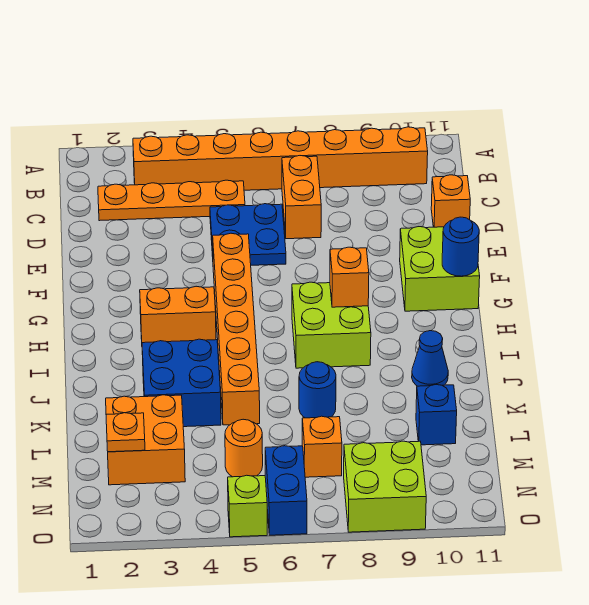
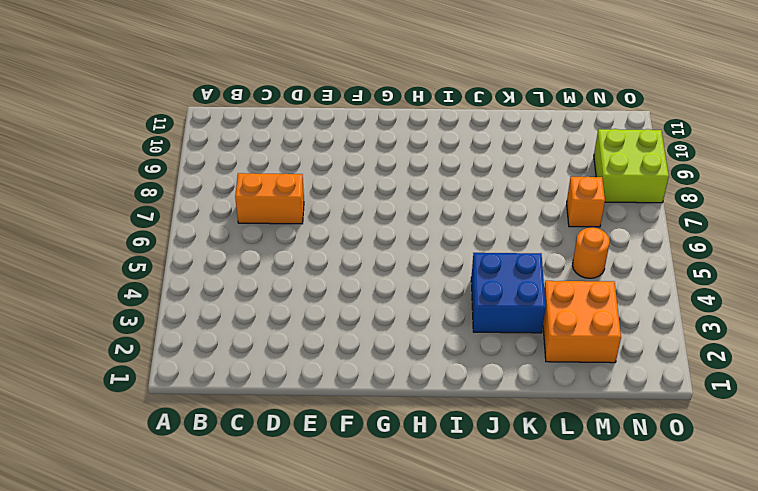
none -> orange 1x8 brick [133,127,428,190]
none -> orange 1x4 plate [98,180,245,221]
none -> blue 2x2 plate [210,204,286,265]

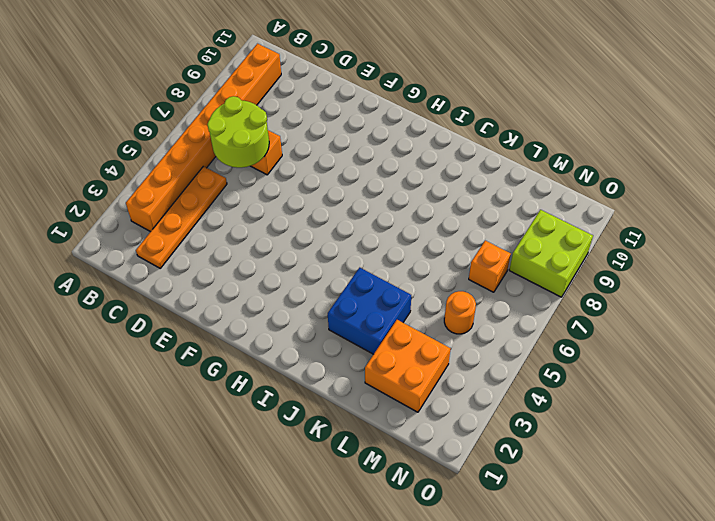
lime 2x2 round brick [207,96,269,168] -> none
none -> blue 2x2 plate [210,204,286,265]
none -> orange 1x1 brick [431,175,470,227]
none -> orange 1x6 brick [213,233,260,425]

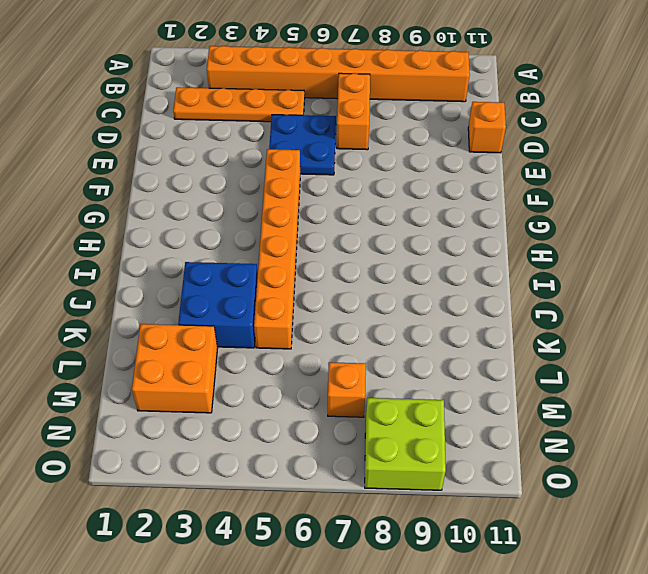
none -> lime 2x2 brick [400,227,480,311]
none -> orange 1x2 brick [140,286,216,343]
none -> lime 2x2 brick [292,282,371,368]

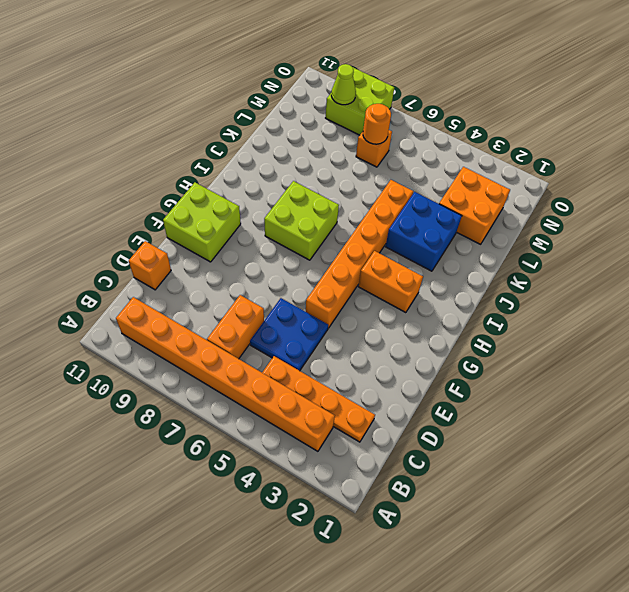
orange 1x1 round brick [363,104,391,144] -> orange 1x1 round brick moved to [225,419,263,477]
lime 1x1 cone [331,64,356,105] -> none
none -> blue 1x1 cone [412,331,448,386]
none -> blue 1x1 round brick [299,362,336,418]
none -> blue 1x1 brick [416,385,457,445]

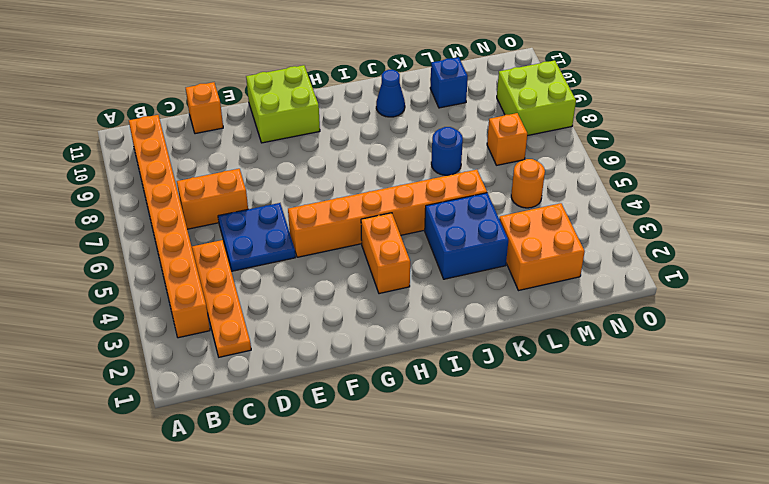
none -> lime 2x2 brick [292,282,371,368]
none -> blue 1x2 brick [265,446,307,535]
none -> lime 1x1 brick [228,475,267,537]

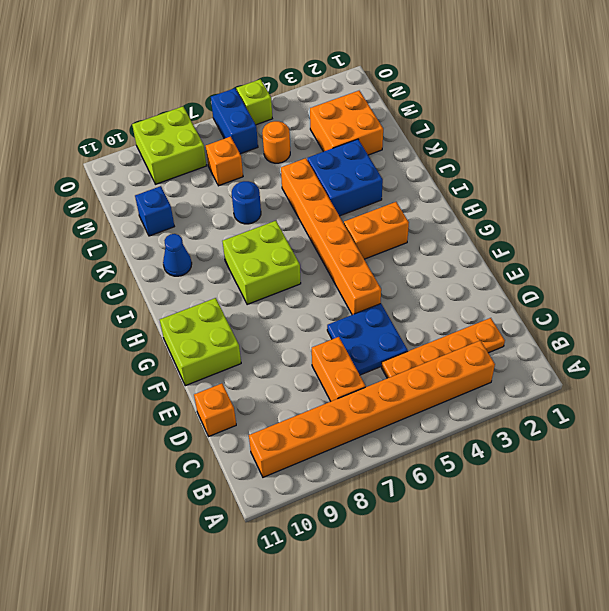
none -> blue 1x1 round brick [442,217,479,276]
none -> orange 1x1 brick [330,247,369,307]
none -> orange 1x1 plate [106,413,145,452]

